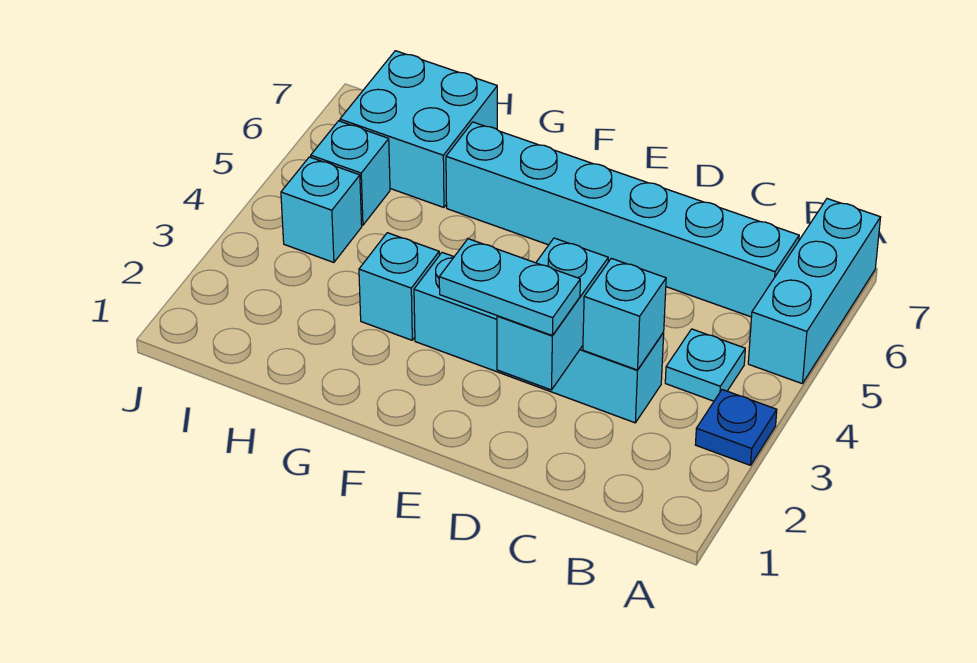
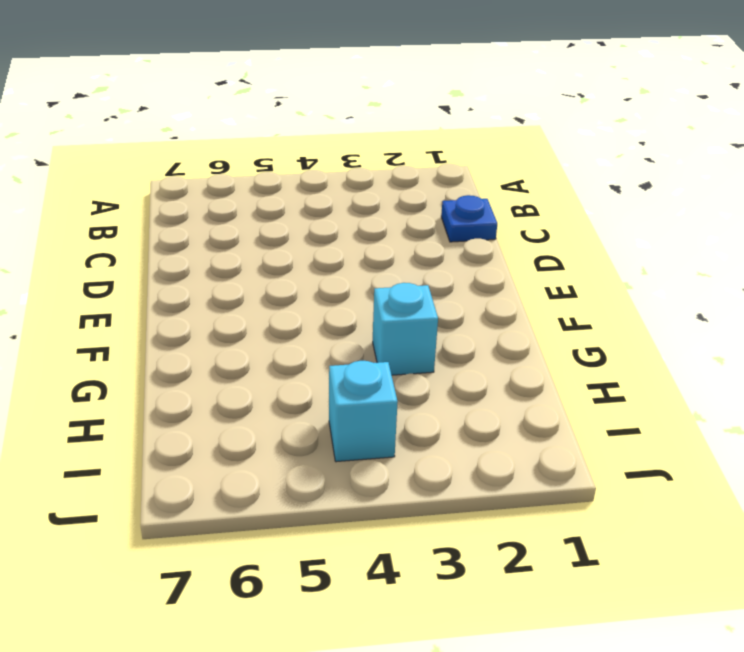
blue 1x1 plate [441,195,497,242] -> blue 1x1 plate moved to [695,390,777,465]
none -> cyan 1x3 brick [748,199,881,384]
none -> cyan 1x1 plate [665,329,745,401]
none -> cyan 1x6 brick [446,122,799,317]

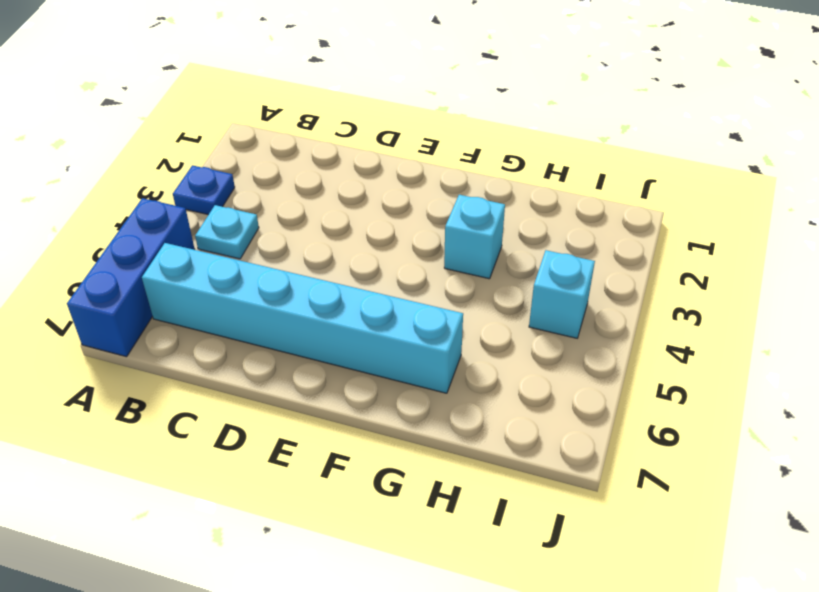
blue 1x3 brick [67,198,195,357] -> cyan 1x3 brick [748,199,881,384]
none -> cyan 1x4 brick [414,253,664,423]
none -> cyan 2x2 brick [340,51,497,207]
none -> cyan 1x1 brick [311,121,390,225]

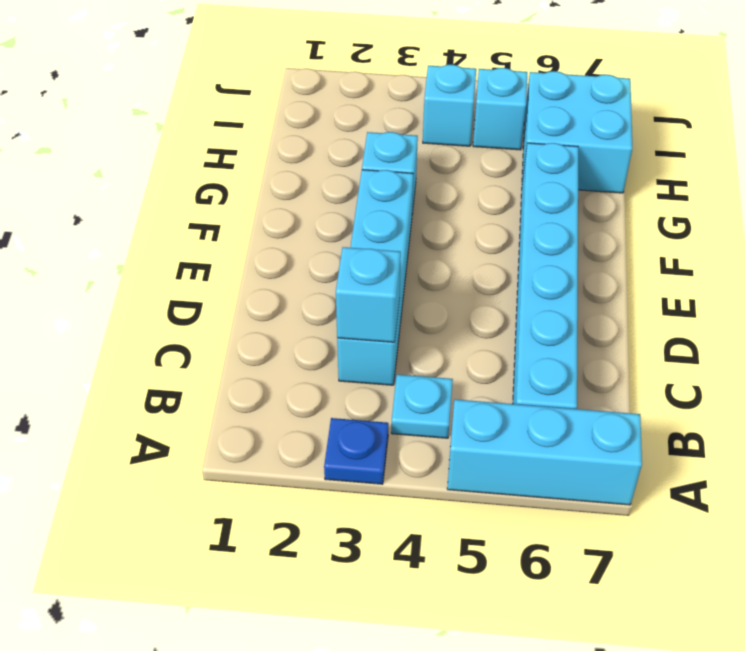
none -> cyan 1x2 brick [497,238,608,390]
none -> cyan 1x2 plate [439,239,580,336]

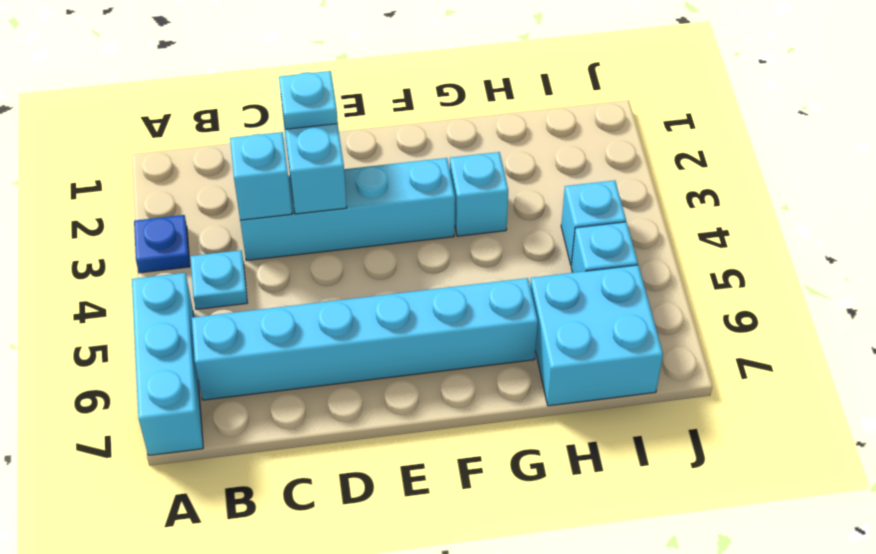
cyan 1x1 plate [279,71,338,129] -> cyan 1x2 plate [439,239,580,336]

